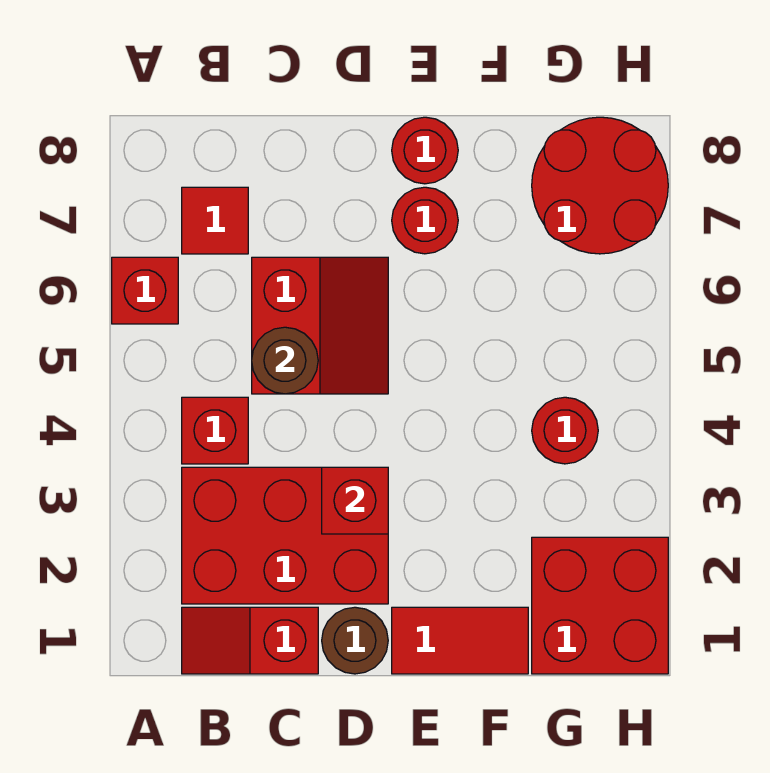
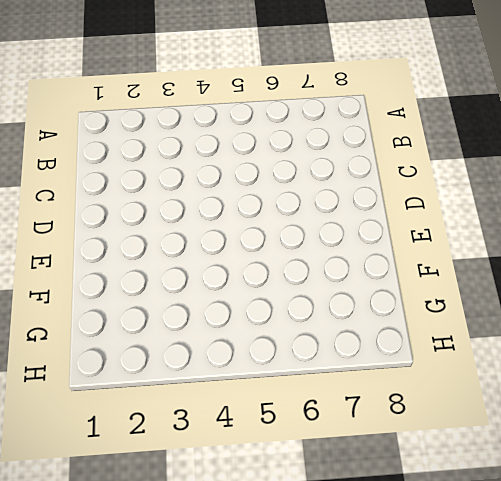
none -> red 1x1 brick [112,257,178,324]
none -> red 1x2 slope [182,607,318,674]
none -> red 2x3 brick [182,467,388,604]

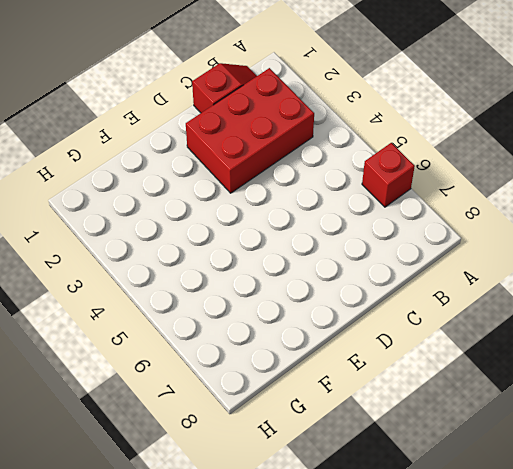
none -> red 1x1 brick [182,397,248,464]
none -> red 1x1 tile [182,187,248,254]
none -> red 2x2 slope [252,257,388,394]

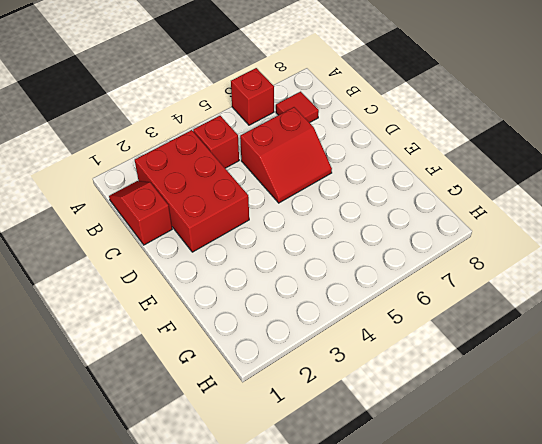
none -> brown 1x1 round brick [322,607,388,674]
none -> red 1x2 tile [392,607,528,674]
none -> red 1x1 round brick [392,187,458,254]

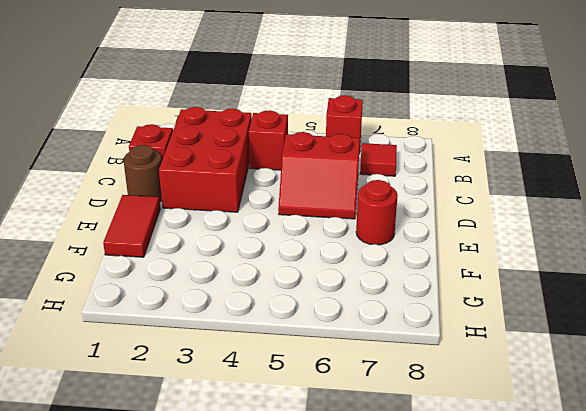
none -> red 1x1 round brick [392,117,458,184]
none -> red 2x2 brick [532,537,668,674]
none -> red 1x1 round brick [532,397,598,464]

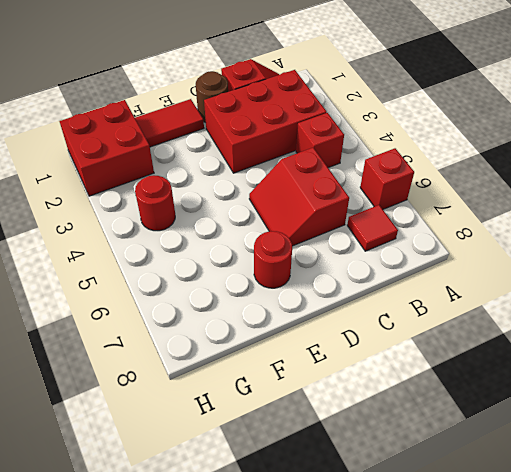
none -> red 1x1 round brick [392,117,458,184]
none -> red 2x2 round brick [532,117,668,254]
none -> brown 1x1 round brick [252,327,318,394]

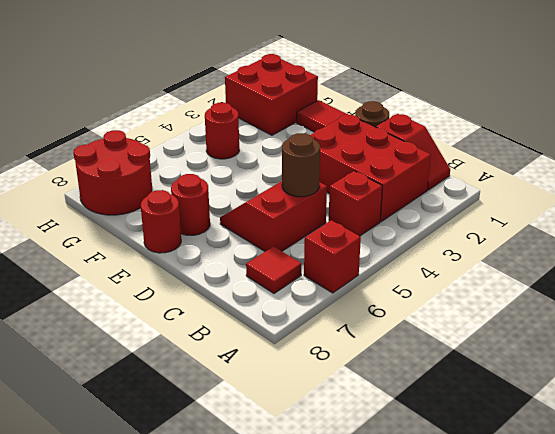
none -> red 1x1 brick [322,467,388,534]

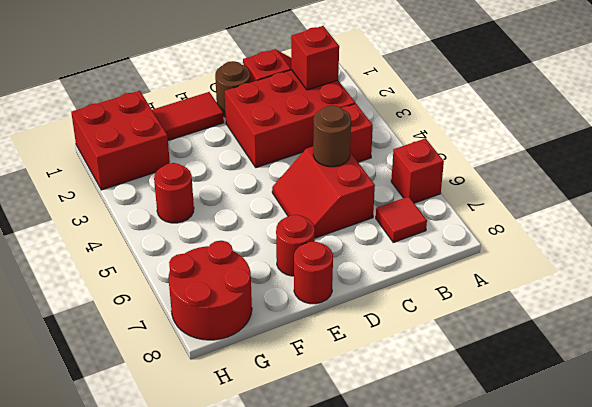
red 1x1 brick [291,26,339,90] -> red 1x1 brick moved to [322,467,388,534]

